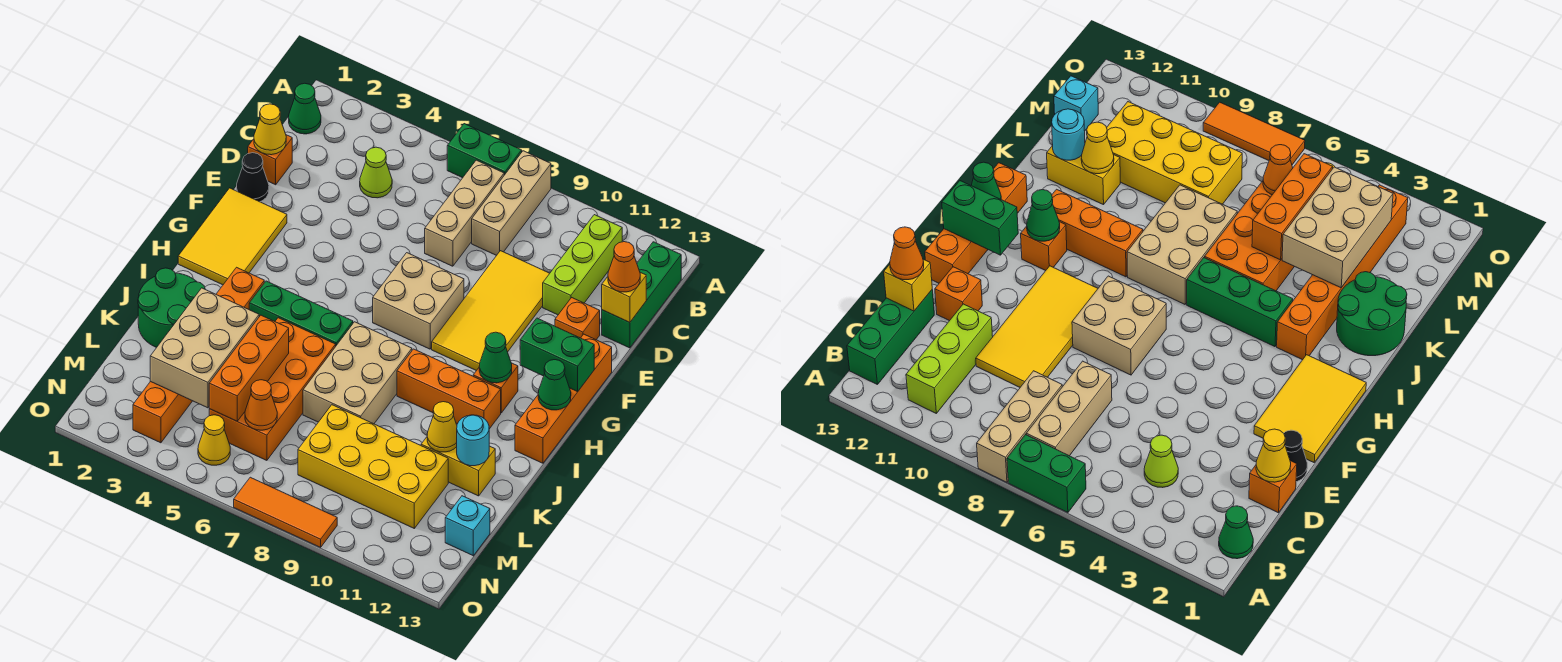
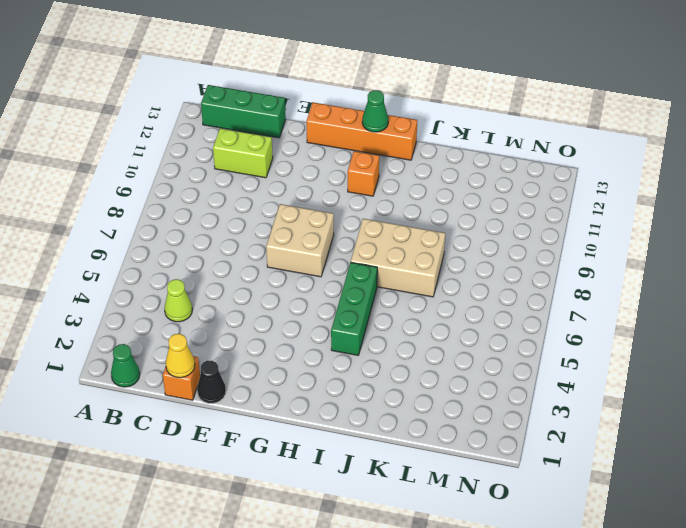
lime 1x2 brick [213,128,273,178] -> lime 1x3 brick [543,215,622,315]
none -> green 1x2 brick [447,124,522,178]
none -> tan 1x3 brick [472,151,551,256]
none -> tan 1x3 brick [425,160,504,266]
none -> yellow 2x4 tile [432,251,550,371]

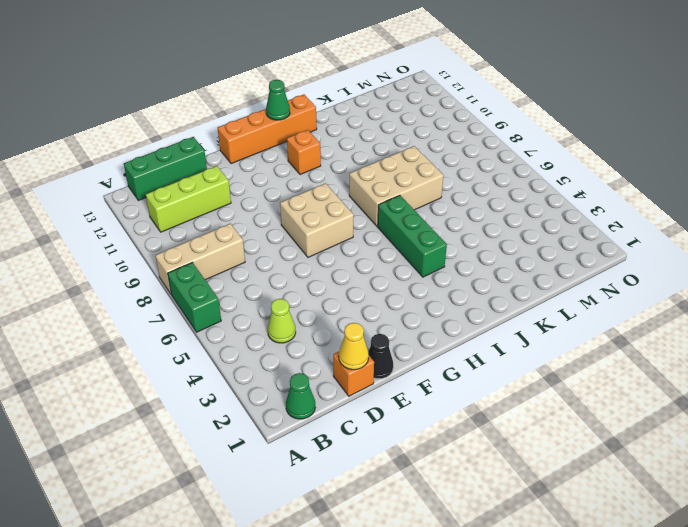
none -> tan 1x3 brick [425,160,504,266]
none -> yellow 2x4 tile [432,251,550,371]
none -> orange 1x1 brick [555,298,600,340]
none -> yellow 2x3 tile [178,188,287,285]

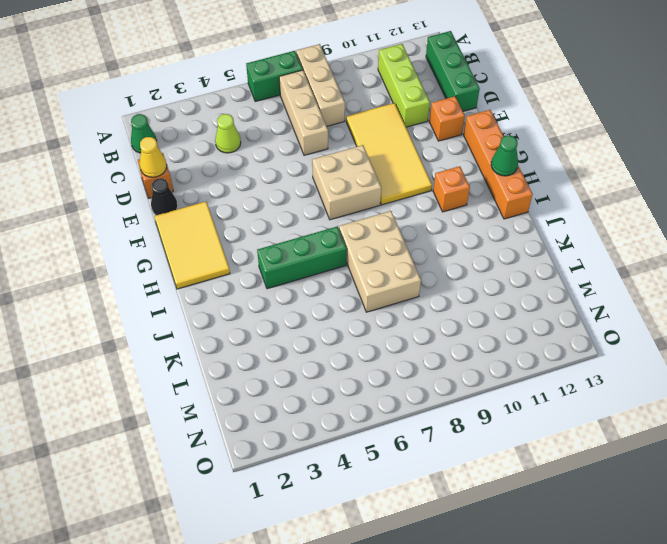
none -> orange 1x6 brick [133,267,264,443]
none -> orange 1x3 brick [397,349,501,429]
none -> green 2x2 round brick [138,268,205,347]
none -> orange 2x4 brick [209,318,336,460]

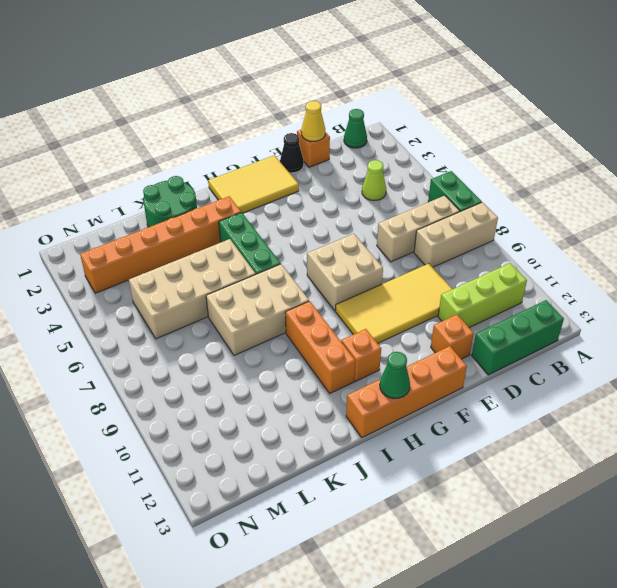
tan 2x4 brick [129,239,256,339] -> orange 2x4 brick [209,318,336,460]
none -> yellow 1x2 brick [421,437,495,496]
none -> yellow 2x4 brick [298,405,448,528]
none -> cyan 1x1 brick [445,496,490,556]
none -> yellow 1x1 cone [198,415,230,465]

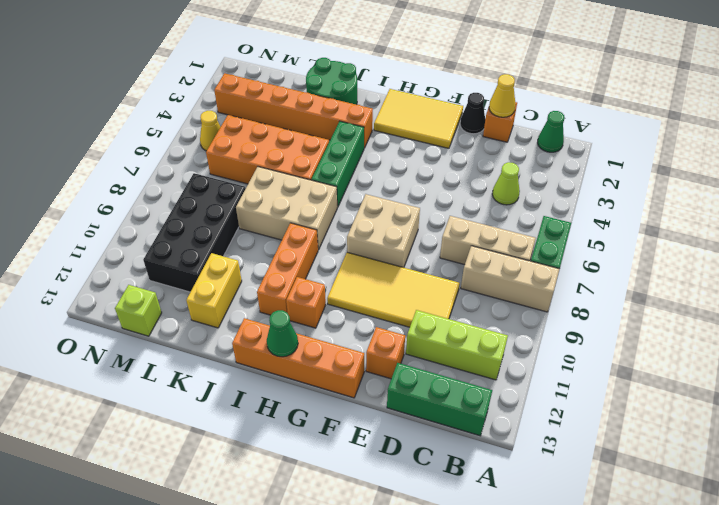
black 2x4 brick [143,173,246,292] -> yellow 2x4 brick [298,405,448,528]
lime 1x1 brick [115,285,162,336] -> cyan 1x1 brick [445,496,490,556]
none -> orange 1x3 tile [234,477,337,547]
none -> yellow 1x1 brick [602,272,646,322]
none -> green 1x2 brick [520,318,594,392]
none -> green 1x1 cone [479,332,512,383]

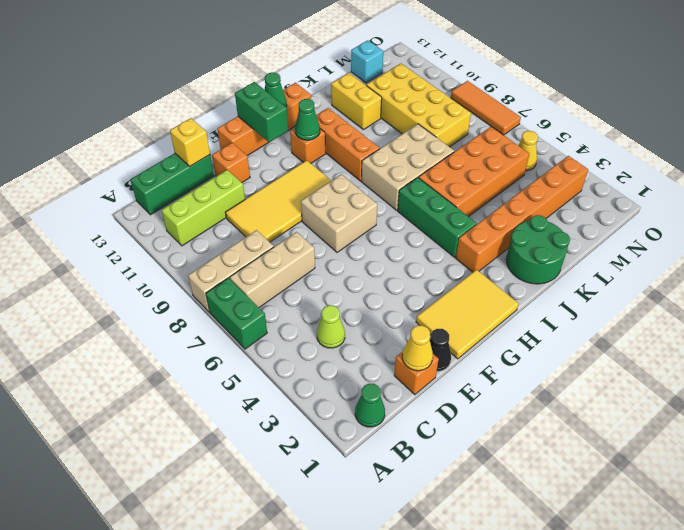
none -> tan 2x3 brick [150,288,259,408]
none -> orange 1x3 brick [209,315,289,421]
none -> yellow 1x1 cone [427,402,457,452]
none -> cyan 1x1 round brick [457,415,489,466]

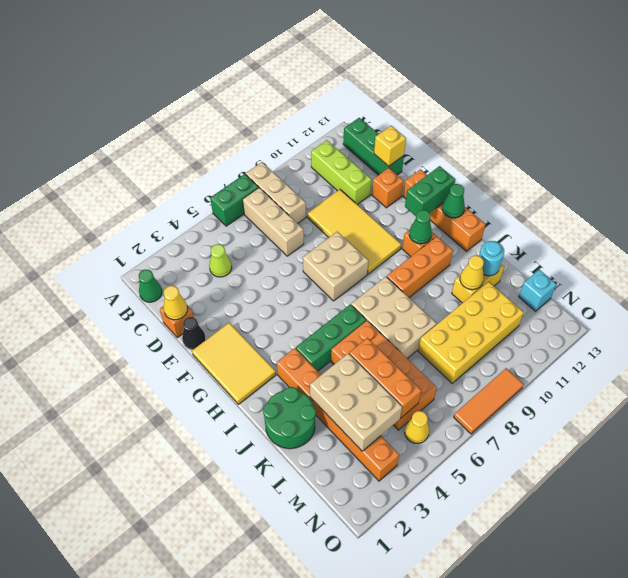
none -> orange 1x1 cone [245,380,277,430]
none -> orange 1x1 cone [608,242,640,292]

